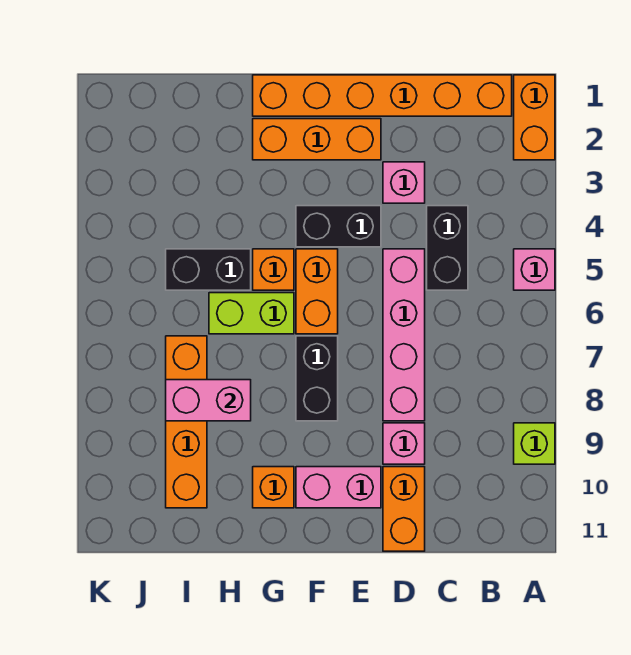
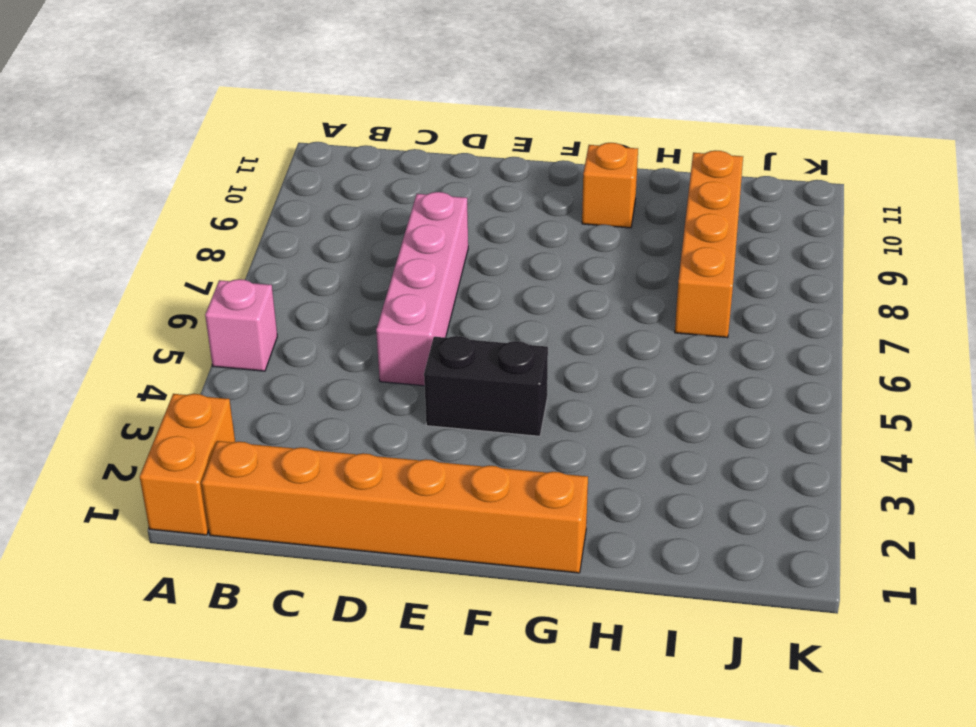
none -> lime 1x1 brick [514,423,555,464]
none -> black 1x2 brick [427,206,468,290]
none -> pink 1x1 brick [383,162,425,203]

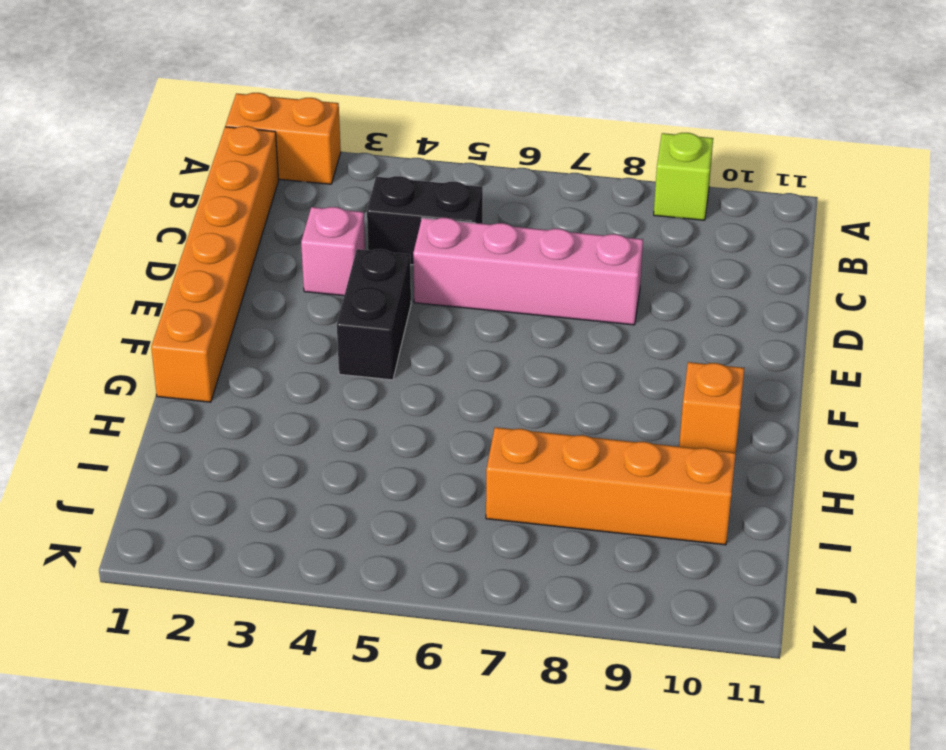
none -> pink 1x1 brick [514,249,555,290]
none -> pink 1x1 brick [383,423,425,464]
none -> orange 1x2 brick [383,467,425,551]

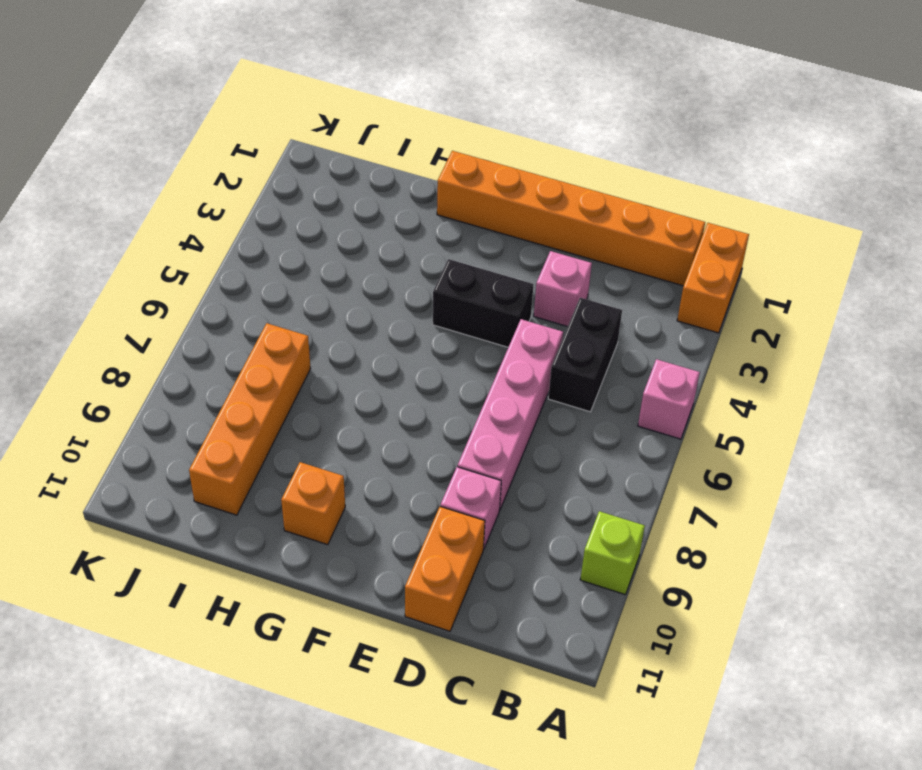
none -> orange 1x3 brick [253,119,381,160]
none -> pink 1x2 brick [296,467,381,508]
none -> orange 1x2 brick [296,249,338,334]

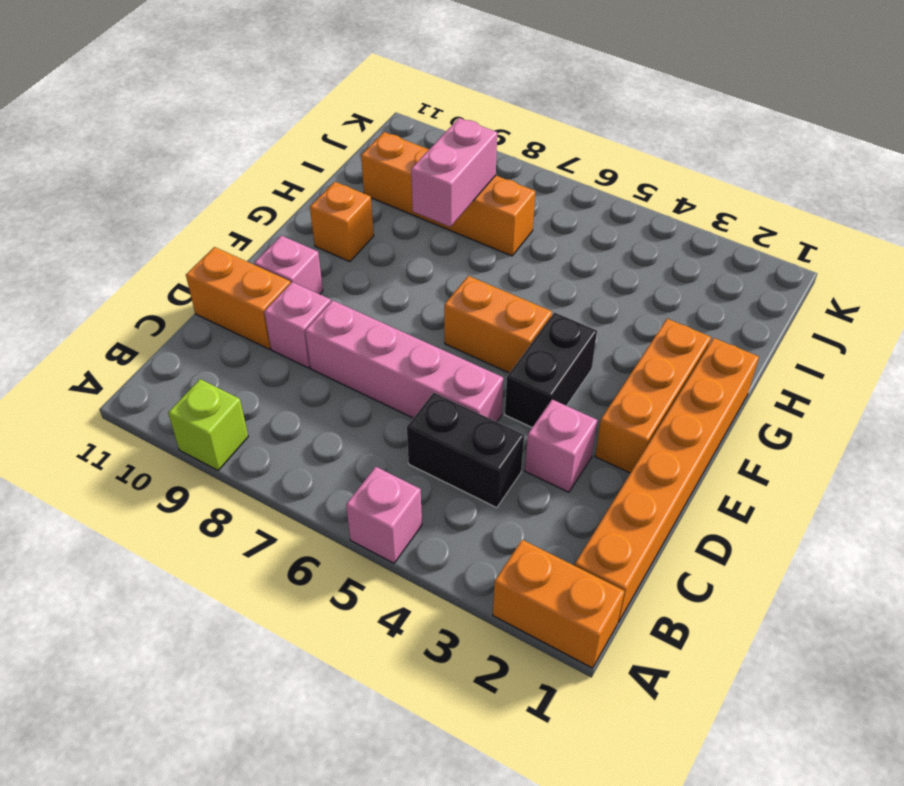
pink 1x1 brick [254,236,323,294] -> pink 1x2 brick [296,467,381,508]
none -> black 1x2 brick [296,336,338,421]
none -> orange 1x1 brick [253,249,294,290]
none -> lime 1x2 brick [209,293,294,334]

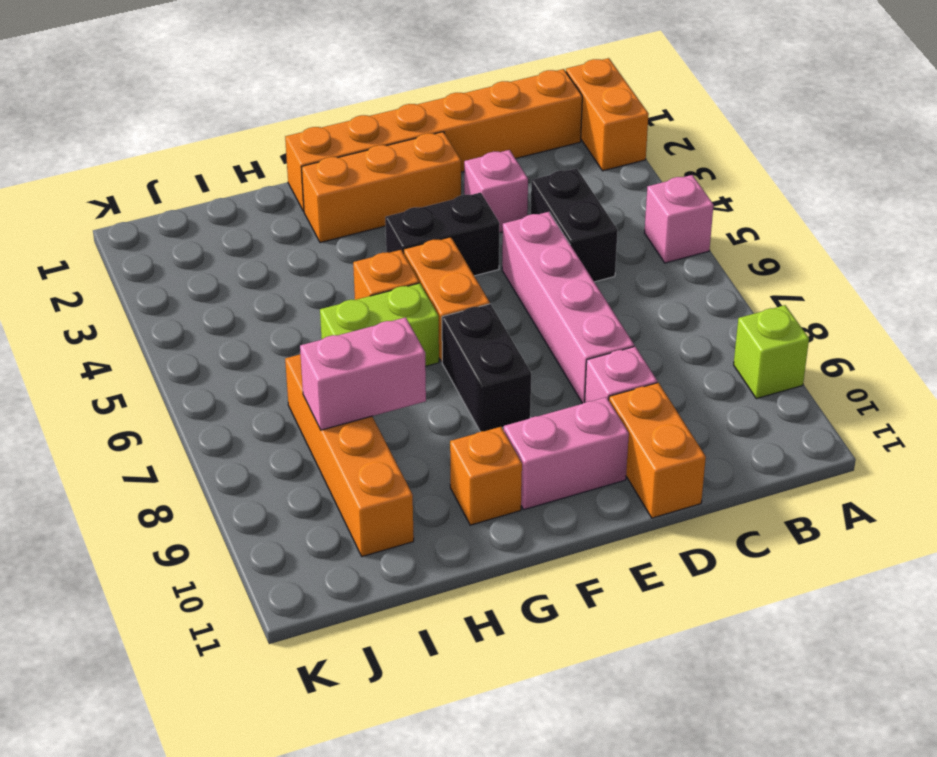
none -> black 1x2 brick [166,249,251,290]

